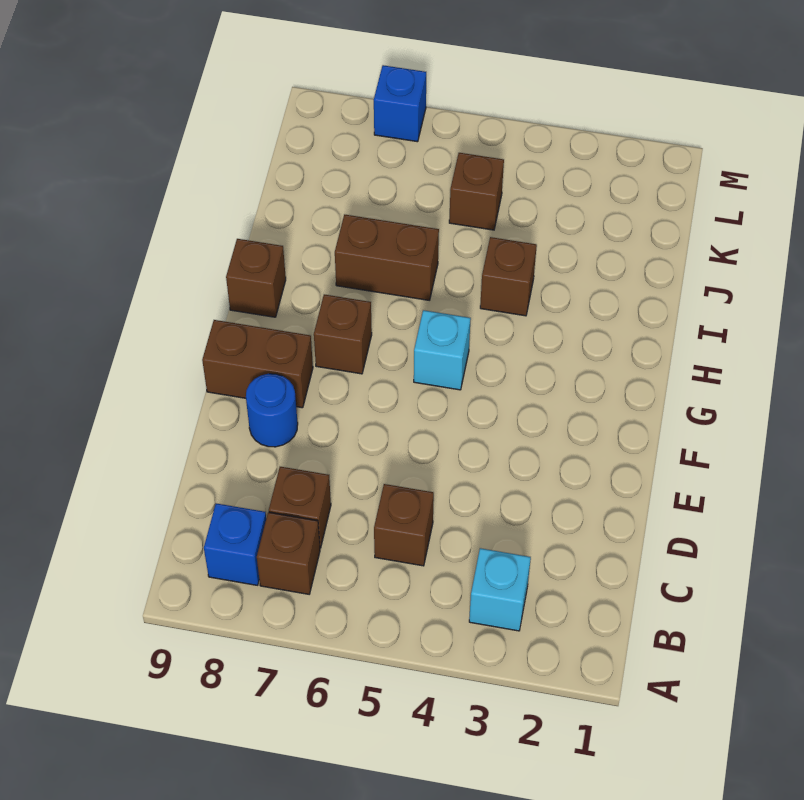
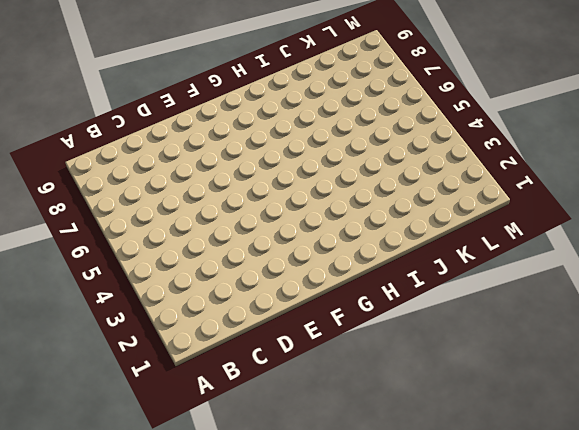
none -> cyan 1x1 brick [469,548,531,631]
none -> brown 1x1 brick [257,512,320,594]
none -> blue 1x1 brick [204,503,266,585]

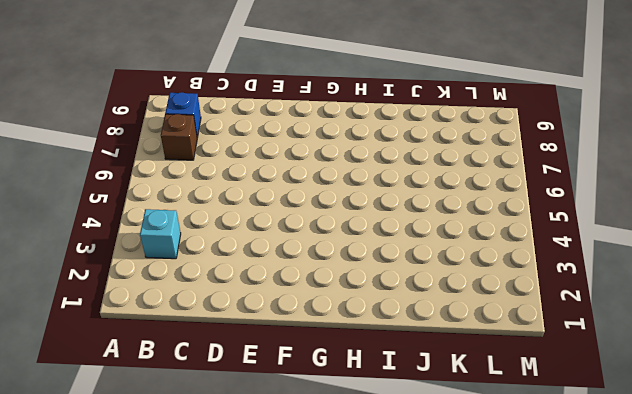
none -> brown 1x1 brick [374,484,434,566]
none -> brown 1x1 brick [269,467,331,548]
none -> blue 1x1 round brick [246,374,298,447]

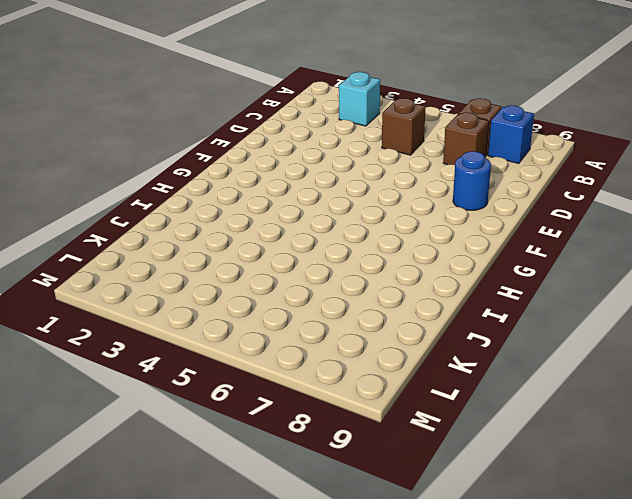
none -> brown 1x2 brick [202,320,313,408]
none -> cyan 1x1 brick [414,310,471,390]
none -> brown 1x1 brick [314,294,372,374]

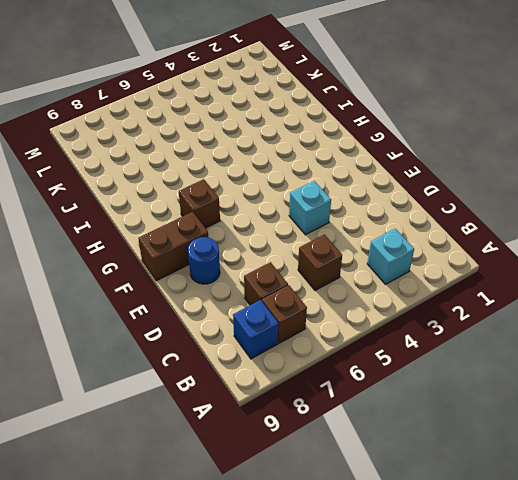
cyan 1x1 brick [289,181,331,235] -> cyan 1x1 brick moved to [414,310,471,390]
none -> brown 1x1 brick [226,239,286,317]
none -> brown 1x1 brick [480,237,537,316]
none -> brown 1x2 brick [335,214,439,300]

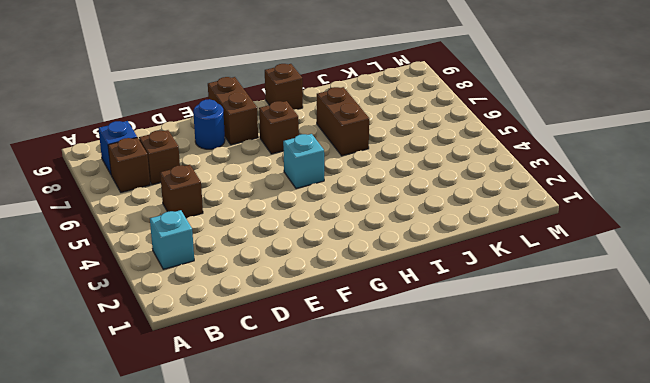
none -> brown 1x1 brick [480,237,537,316]
none -> brown 1x1 brick [449,153,504,230]
none -> blue 1x1 brick [374,65,426,142]

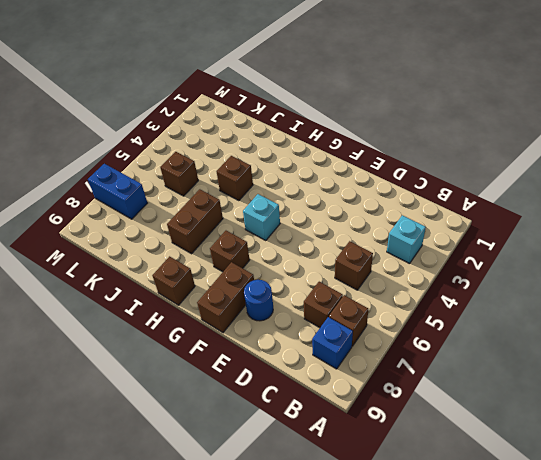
blue 1x2 brick [88,164,147,219] -> blue 1x1 brick [374,65,426,142]

